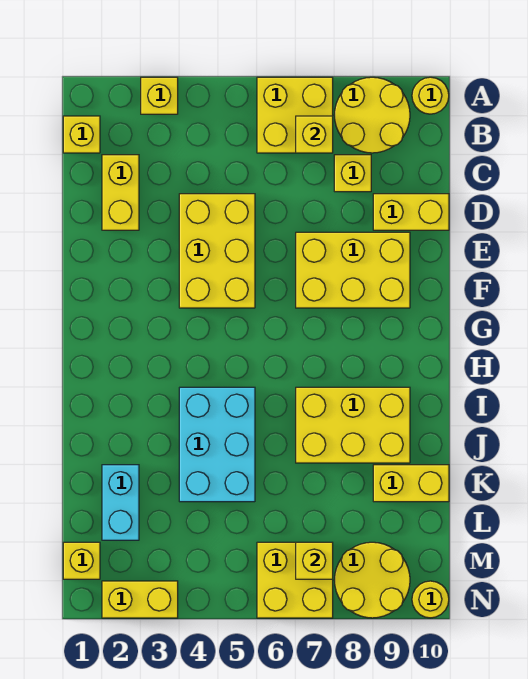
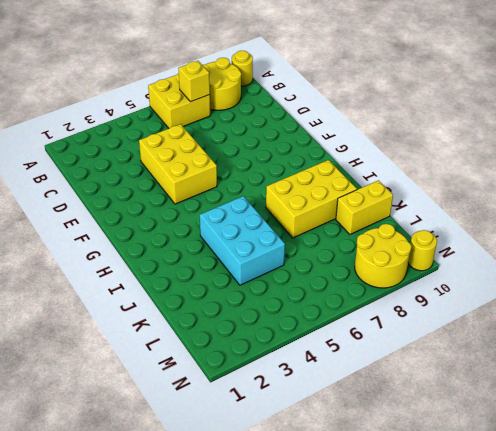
none -> yellow 1x1 brick [141,77,178,114]
none -> yellow 1x1 brick [63,116,100,153]
none -> yellow 1x2 brick [102,155,139,230]

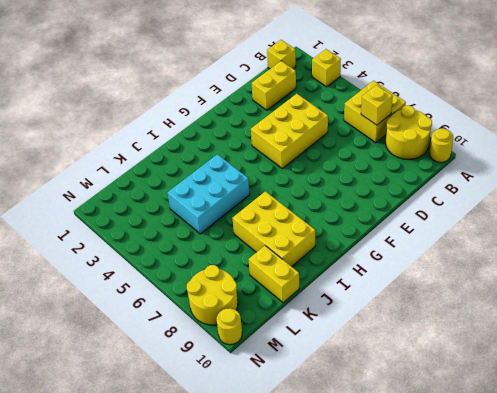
none -> yellow 1x1 brick [334,155,371,192]
none -> yellow 1x2 brick [373,194,449,230]
none -> yellow 2x3 brick [296,232,410,308]

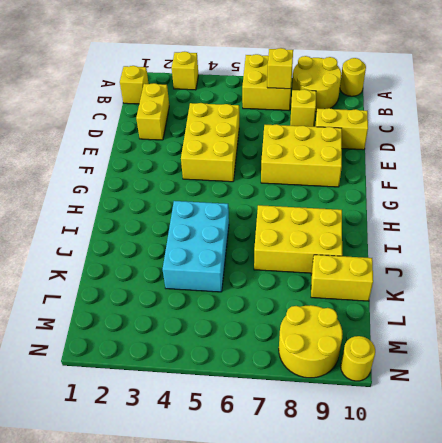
none -> cyan 1x2 brick [102,465,139,540]
none -> yellow 1x1 brick [63,542,100,579]
none -> yellow 2x2 brick [257,542,333,618]

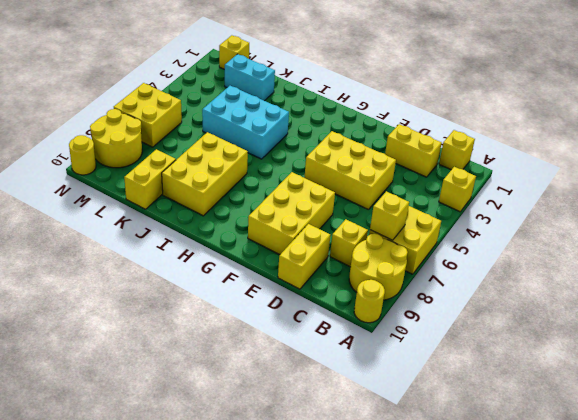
none -> yellow 1x2 brick [102,581,178,618]
none -> yellow 1x1 brick [296,542,333,579]

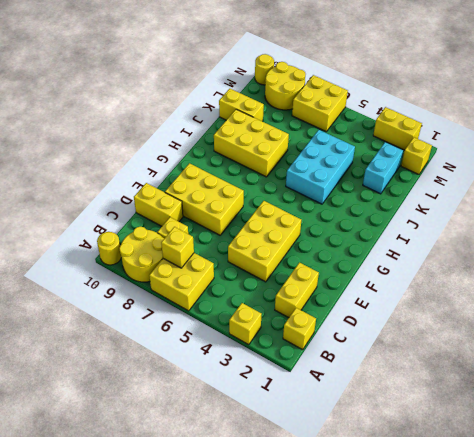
none -> yellow 1x1 brick [296,542,333,579]

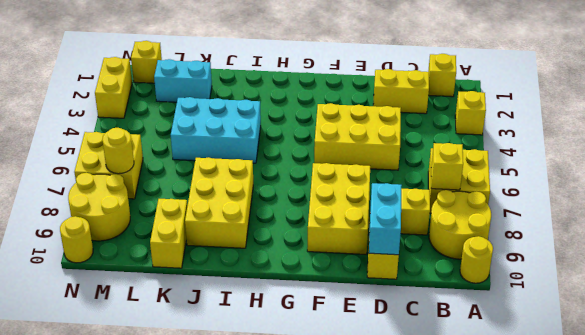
cyan 1x2 brick [369,183,402,255] -> none
yellow 1x1 round brick [102,128,134,174] -> yellow 1x1 brick [296,542,333,579]

